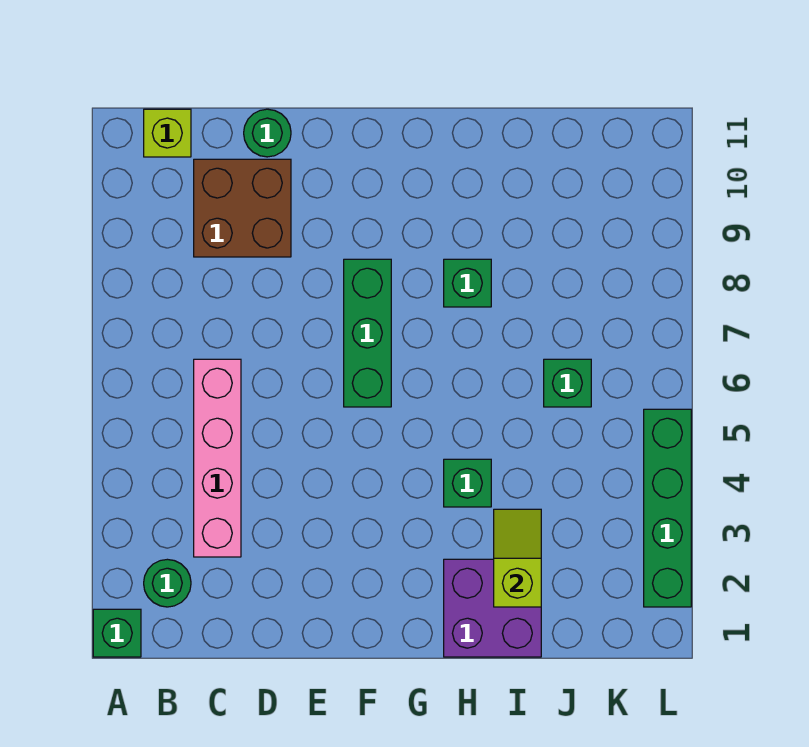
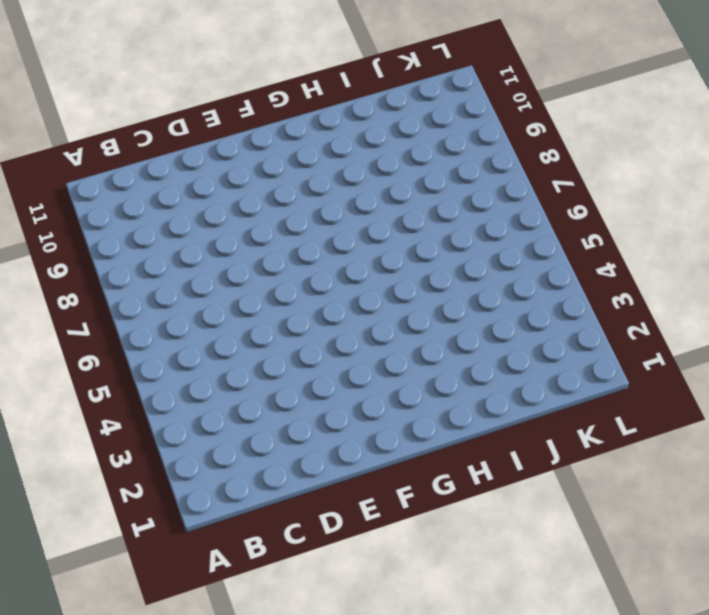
none -> green 1x1 brick [93,609,141,657]
none -> green 1x1 round brick [144,559,191,607]
none -> lime 1x1 brick [144,109,191,157]

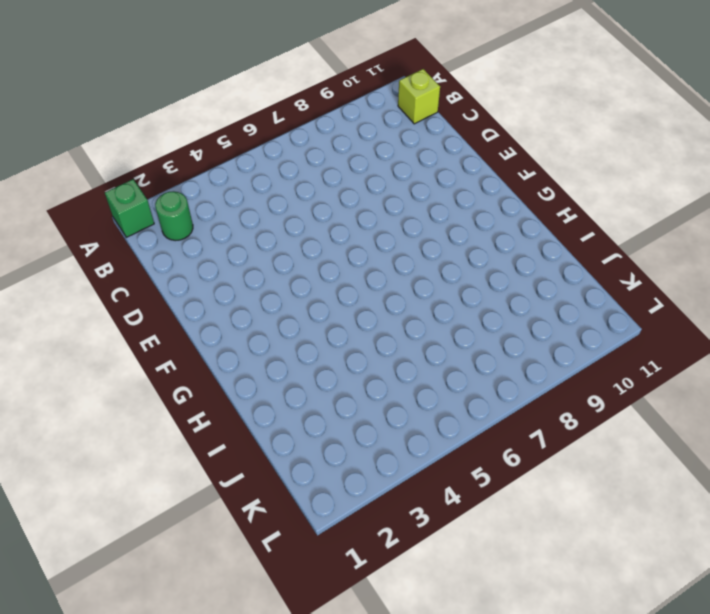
none -> pink 1x4 brick [194,359,241,557]
none -> brown 2x2 brick [194,159,291,257]
none -> green 1x1 round brick [244,109,291,157]

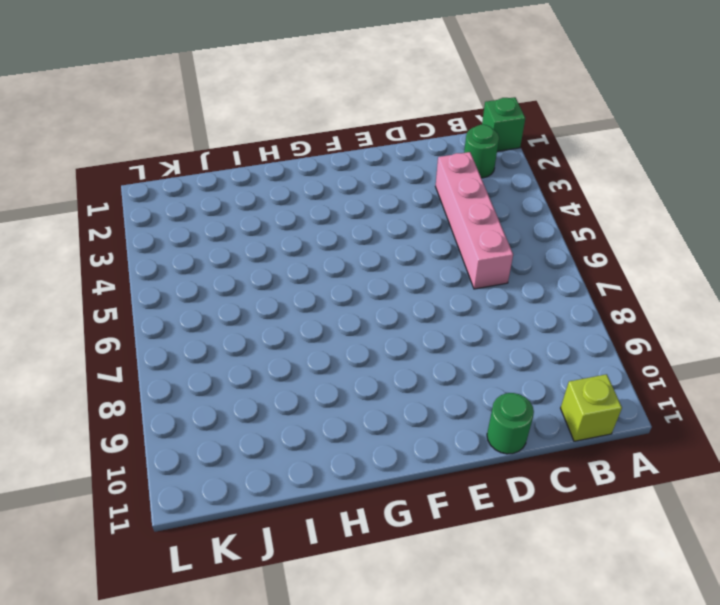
none -> brown 2x2 brick [194,159,291,257]
none -> green 1x3 brick [344,259,391,407]
none -> purple 2x2 brick [444,559,541,657]

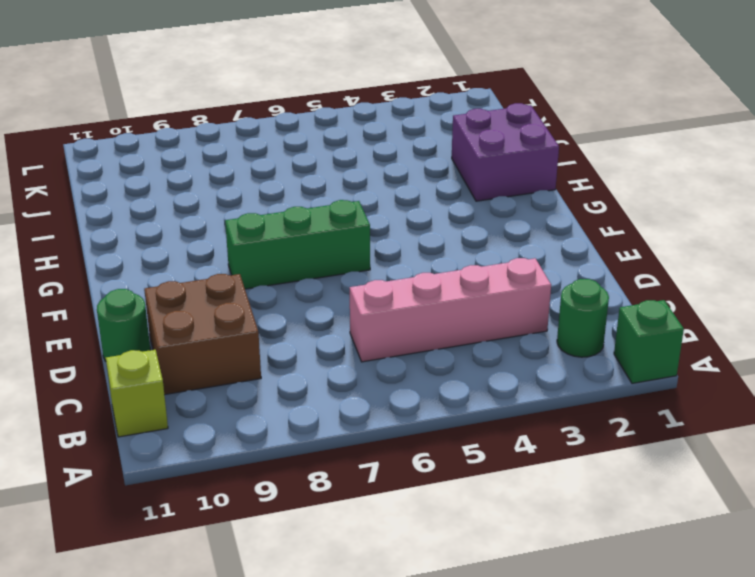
none -> green 1x1 brick [444,459,491,507]
none -> green 1x1 brick [444,259,491,307]
none -> green 1x1 brick [544,359,591,407]

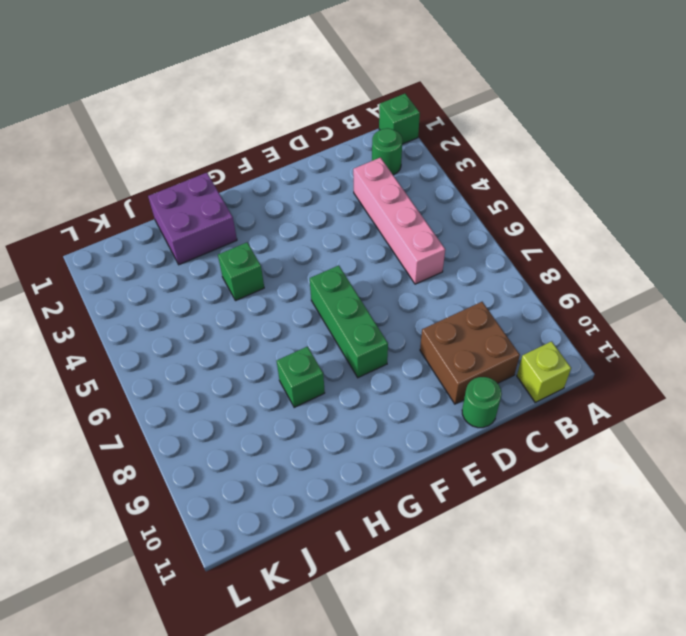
none -> green 1x1 brick [544,359,591,407]
none -> green 1x4 brick [644,409,691,607]
none -> lime 1x2 slope [494,509,541,607]

